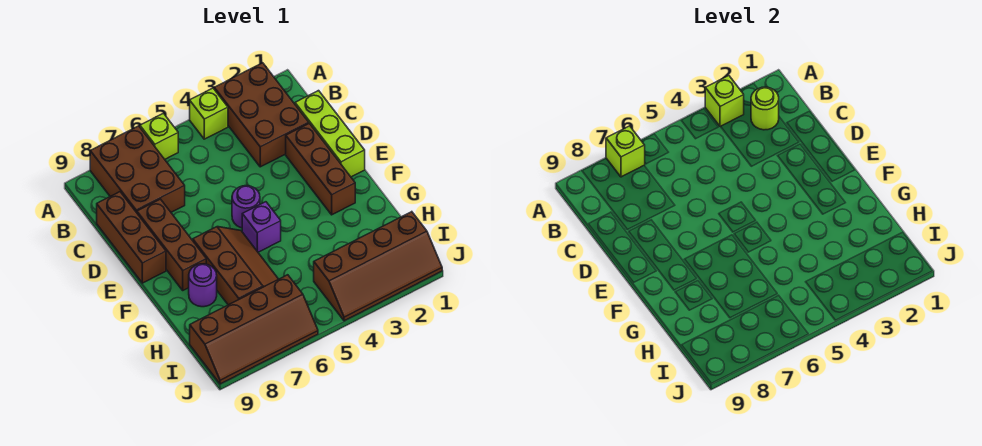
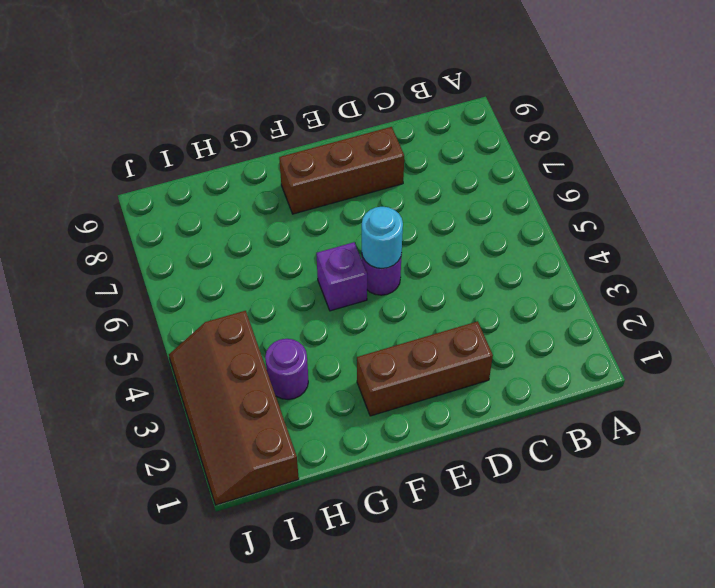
cyan 1x1 round brick [362,207,403,269] -> none
purple 1x1 round brick [265,339,308,399] -> purple 1x1 round brick moved to [189,264,217,307]
none -> brown 2x3 brick [214,63,309,167]
none -> lime 1x1 brick [190,88,228,139]
none -> lime 1x1 brick [140,113,178,159]

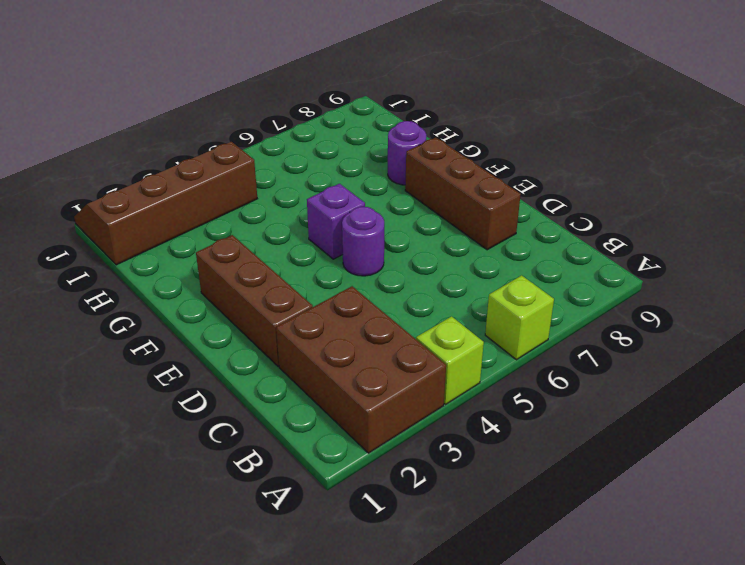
none -> brown 2x3 brick [90,126,185,213]
none -> lime 1x3 brick [295,91,365,177]
none -> brown 1x3 brick [97,192,166,283]

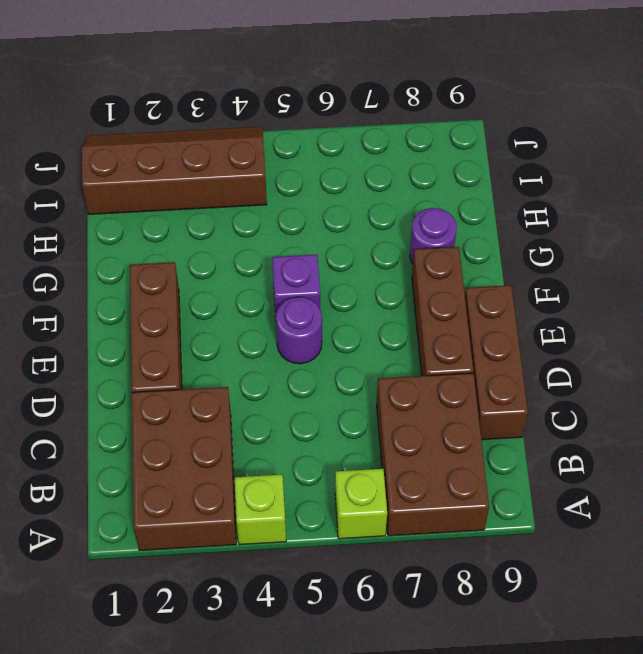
none -> lime 1x3 brick [295,91,365,177]
none -> brown 2x3 slope [193,227,278,305]
none -> brown 2x4 slope [190,275,318,384]

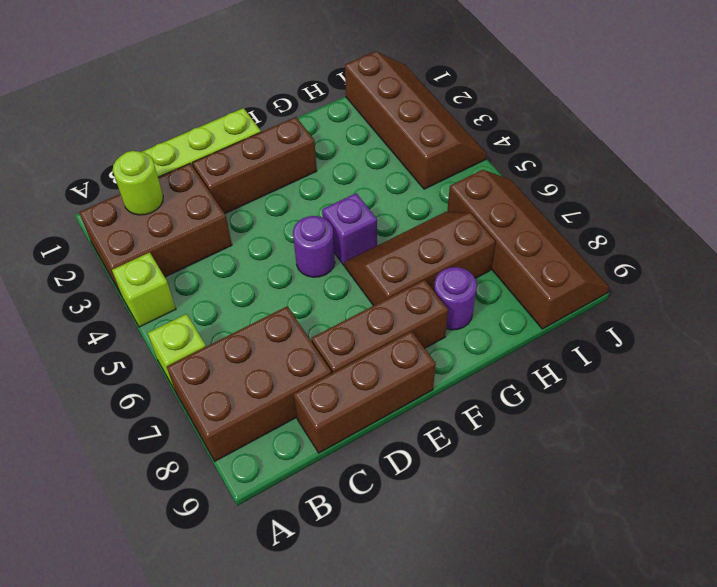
none -> lime 1x1 brick [705,76,744,127]
none -> lime 1x1 brick [606,126,645,177]

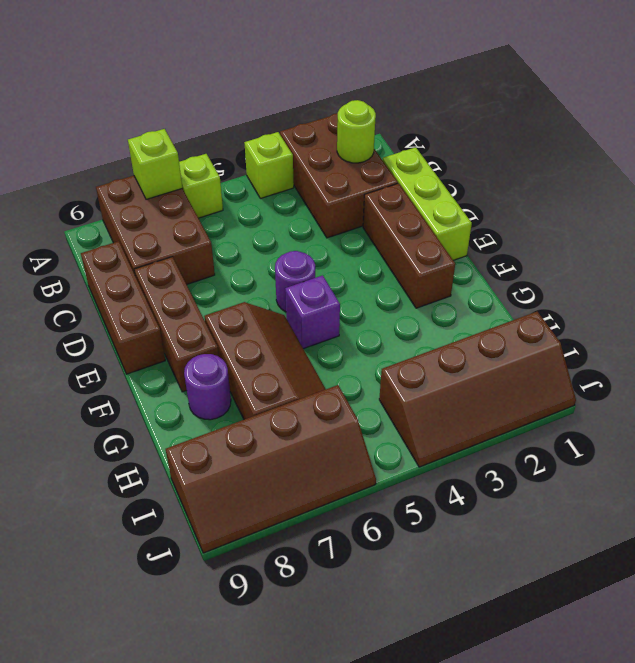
none -> lime 1x1 brick [705,76,744,127]

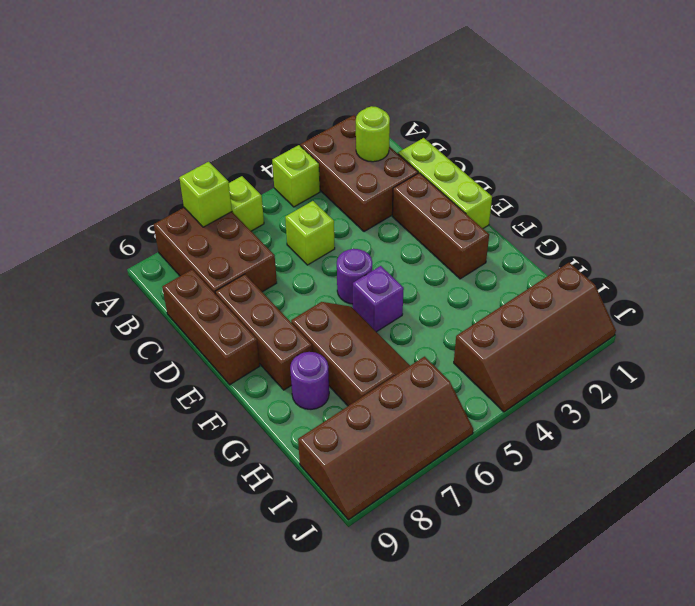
lime 1x1 brick [285,201,335,265] -> lime 1x1 brick moved to [705,76,744,127]

